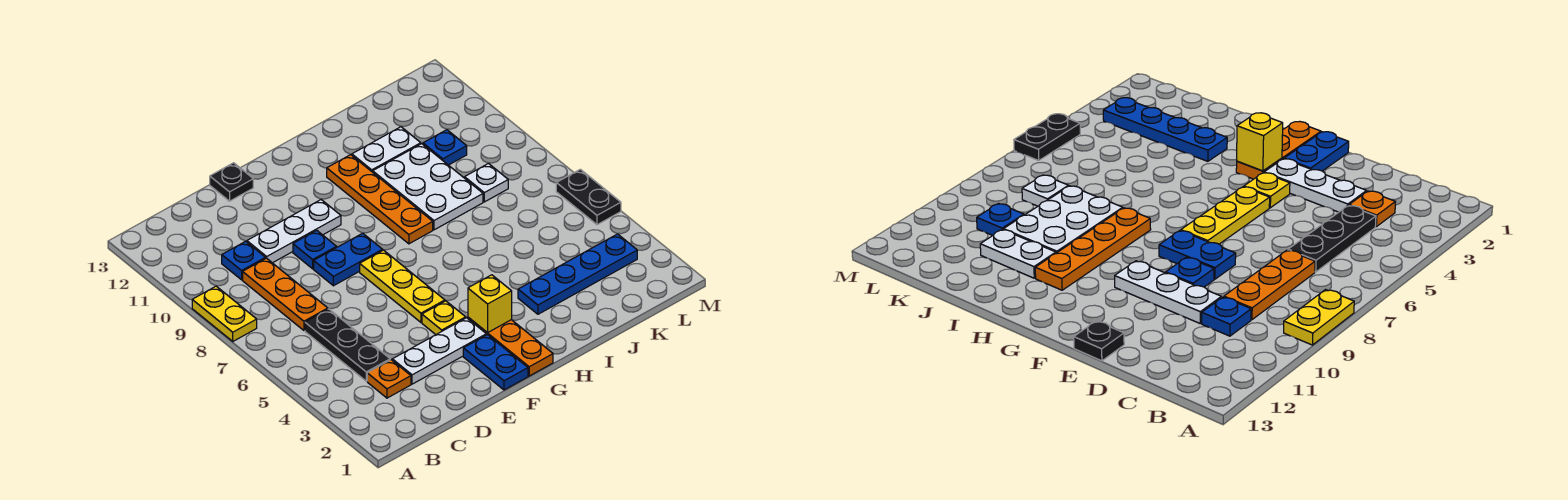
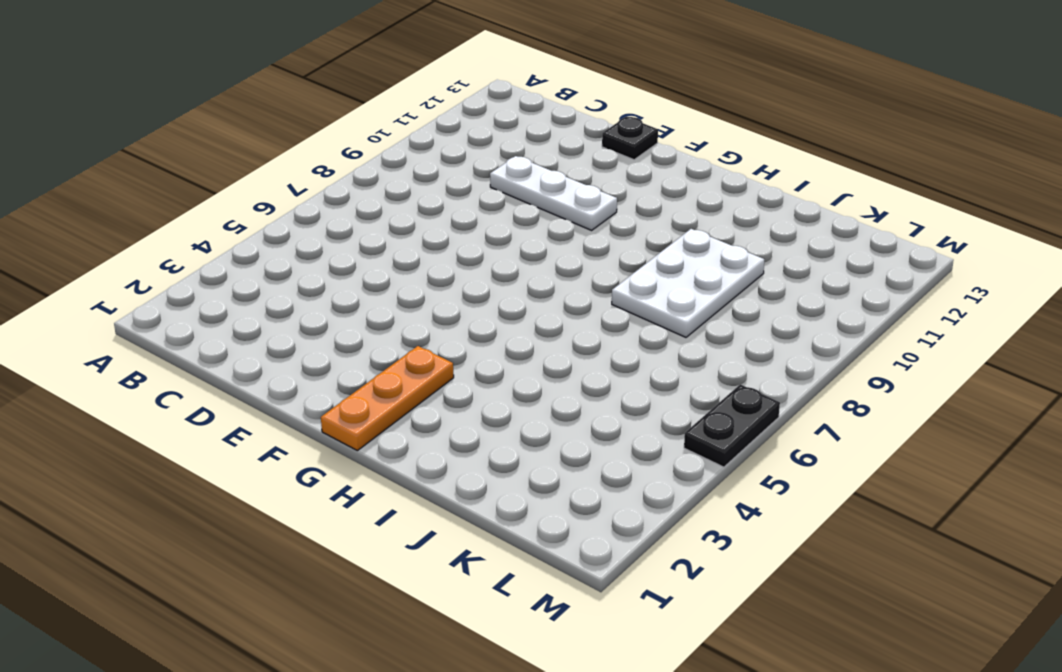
none -> yellow 1x2 plate [192,286,257,341]
none -> orange 1x1 plate [367,360,411,398]
none -> black 1x3 plate [305,309,390,381]

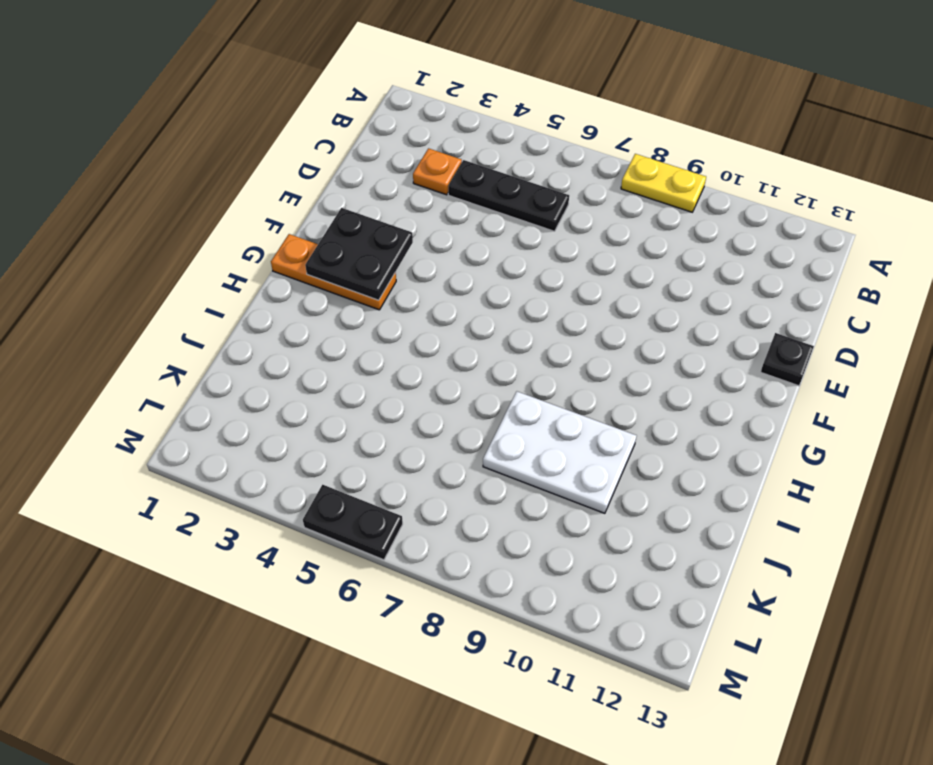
black 2x2 plate [305,208,413,300] -> yellow 1x1 brick [468,275,512,333]
none -> orange 1x3 plate [243,258,328,330]
none -> blue 1x1 plate [222,241,265,280]
none -> white 1x3 plate [392,318,486,384]

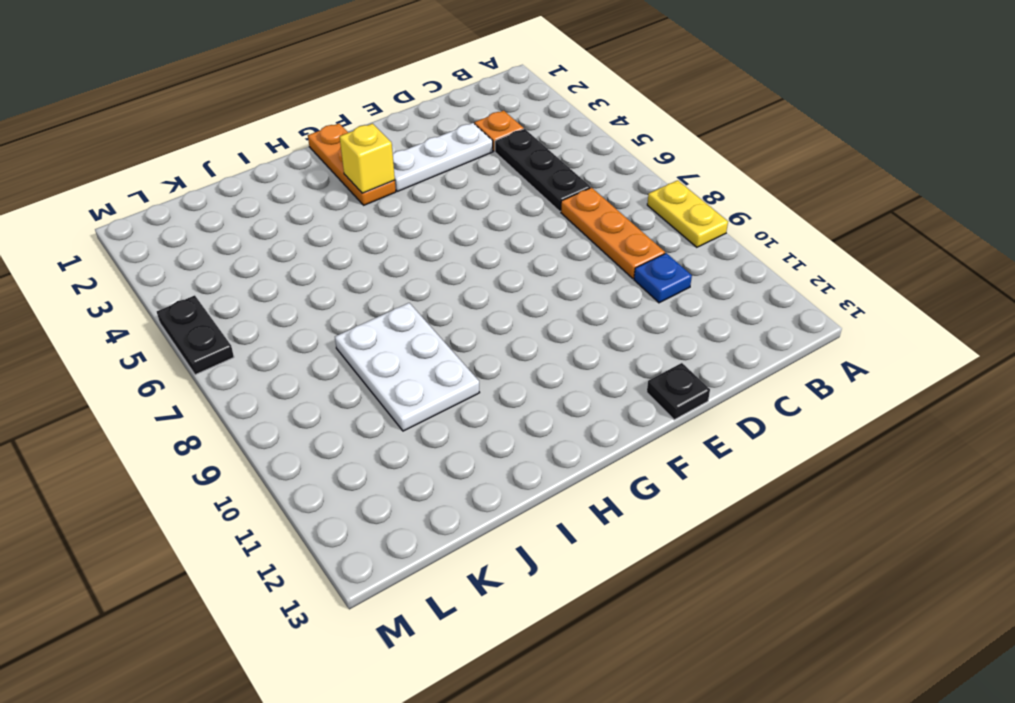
none -> white 1x3 plate [247,200,341,263]
none -> blue 1x2 plate [314,233,383,286]
none -> blue 1x1 plate [293,230,337,269]

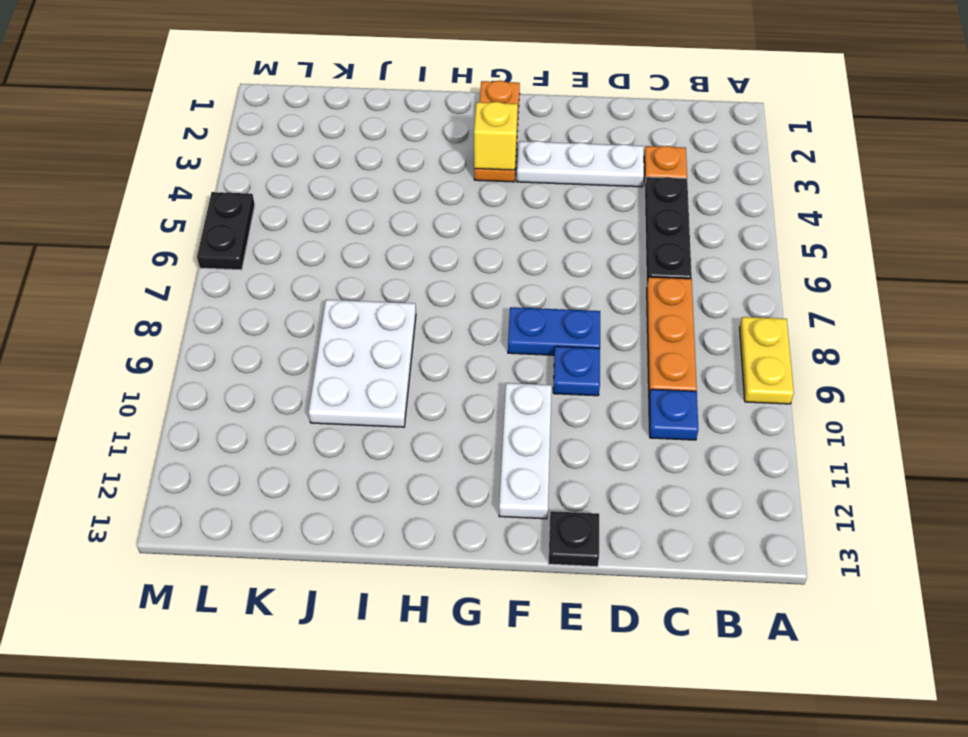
white 1x3 plate [499,383,552,519] -> white 1x3 plate turned to [247,200,341,263]
none -> blue 1x2 plate [463,335,528,390]
none -> yellow 1x1 plate [422,301,466,335]
none -> yellow 1x3 plate [360,250,445,322]

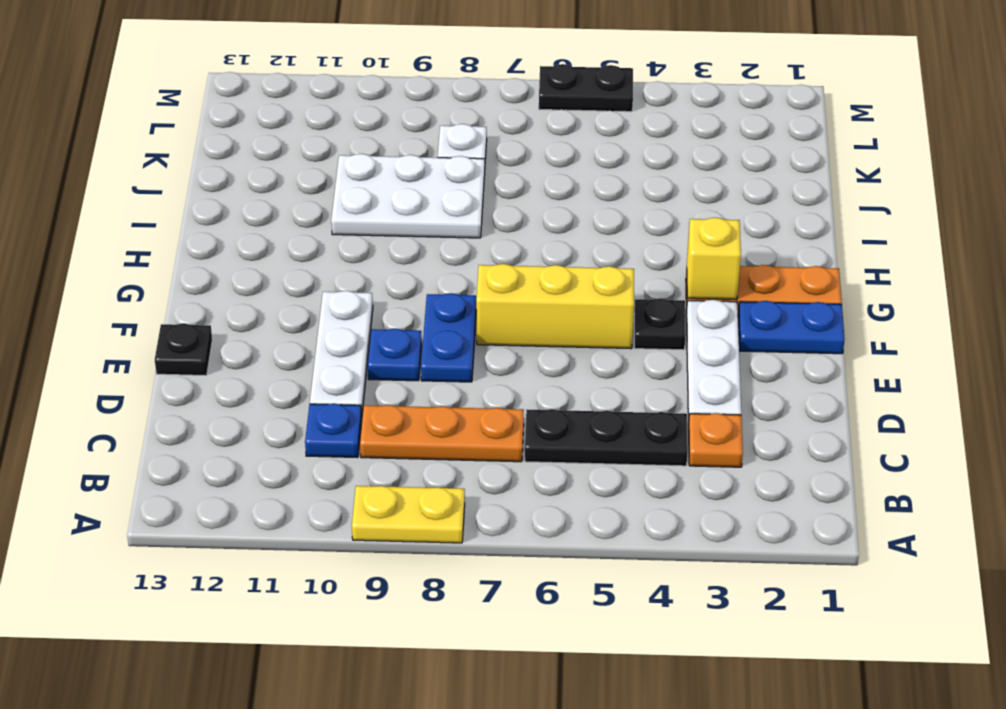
black 1x1 plate [634,298,686,350] -> yellow 1x1 plate [422,301,466,335]
yellow 1x3 brick [476,264,634,349] -> yellow 1x3 plate [360,250,445,322]
none -> orange 1x4 plate [327,155,433,244]
none -> blue 1x4 plate [518,234,637,314]
none -> white 1x2 plate [352,127,421,172]

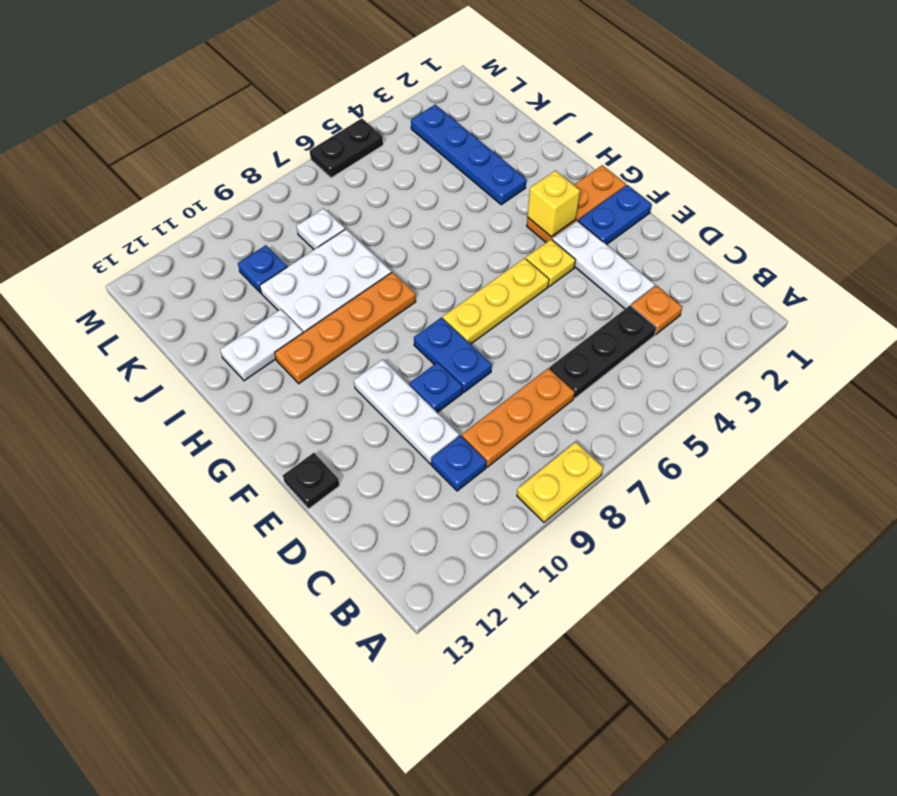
white 1x2 plate [220,309,303,381] -> white 1x2 plate turned to [352,127,421,172]

